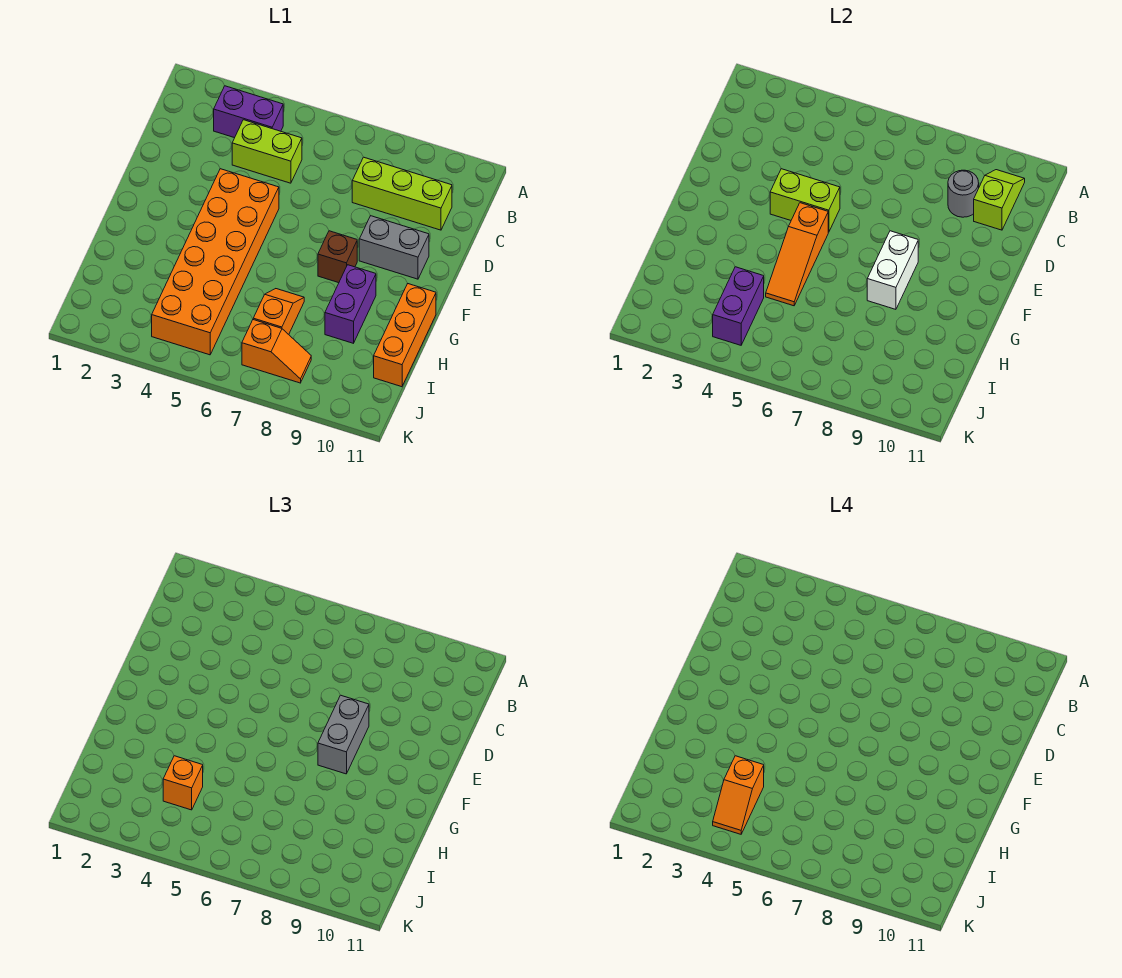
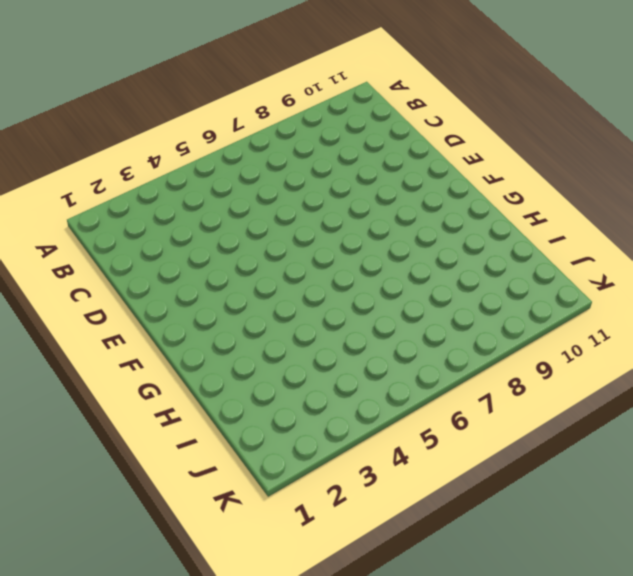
none -> purple 1x2 brick [214,86,283,138]
none -> lime 1x2 brick [232,120,302,183]
none -> lime 1x3 brick [352,157,452,230]

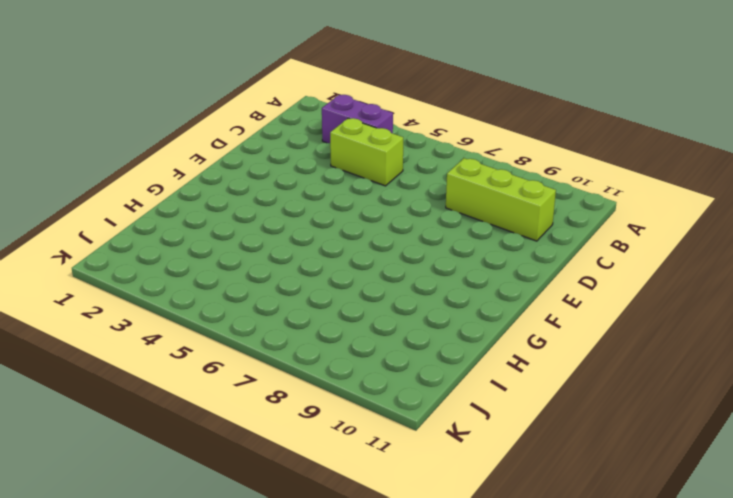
none -> orange 2x6 brick [152,169,279,355]
none -> grey 1x2 brick [359,216,429,279]
none -> brown 1x1 brick [318,231,357,283]

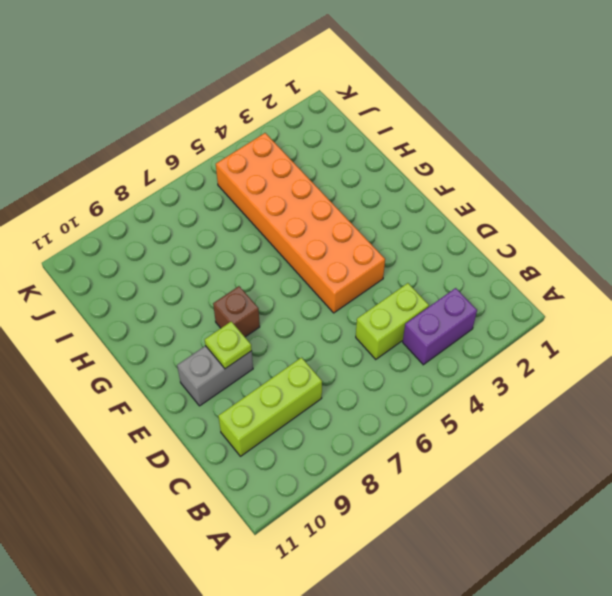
lime 1x1 plate [205,322,252,369] -> none
none -> purple 1x2 brick [325,265,376,343]
none -> orange 1x3 brick [374,283,436,387]
none -> orange 1x2 slope [253,289,304,334]

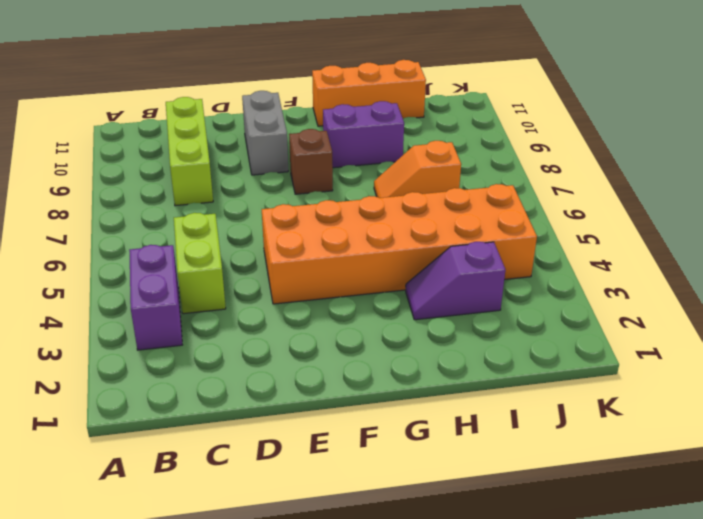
purple 1x2 slope [406,242,505,320] -> none
none -> orange 1x2 slope [242,320,311,383]
none -> lime 1x2 slope [974,170,1025,230]
none -> grey 1x1 round brick [948,170,979,217]

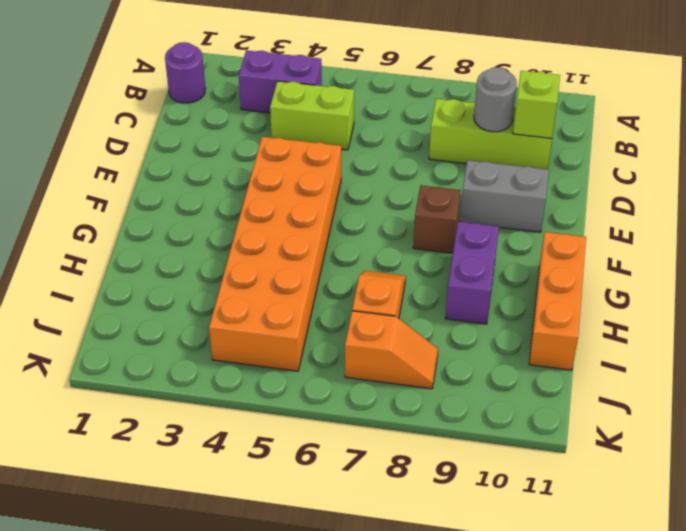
purple 1x1 round brick [165,42,205,103] -> none
none -> lime 1x2 brick [770,169,840,232]
none -> orange 1x3 slope [766,203,828,306]
none -> white 1x2 brick [867,231,918,309]

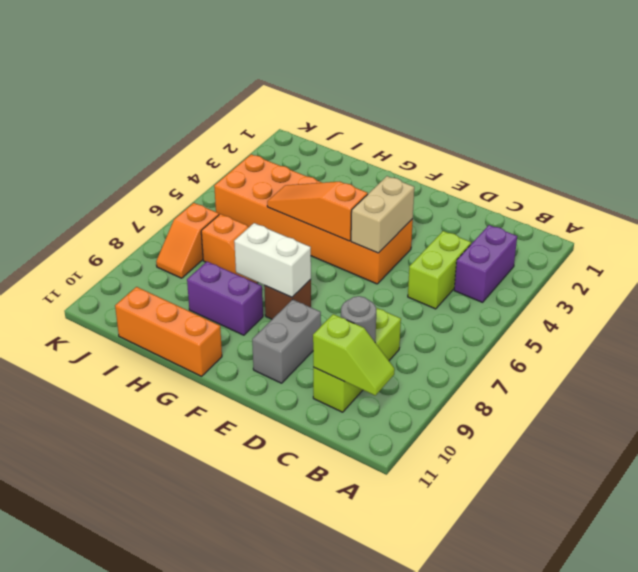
tan 1x2 brick [351,176,414,253] -> lime 1x2 brick [770,169,840,232]
none -> purple 1x2 brick [713,267,764,345]
none -> grey 1x2 brick [318,695,369,774]
none -> orange 1x1 brick [163,756,203,810]

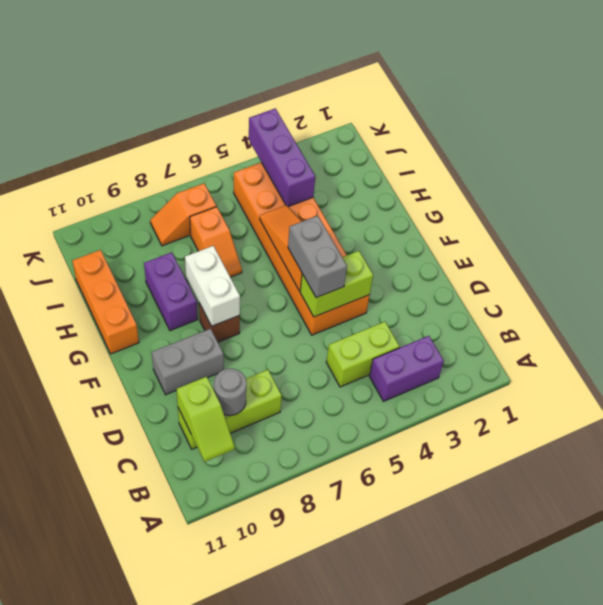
grey 1x2 brick [288,216,347,298] -> grey 1x2 brick moved to [318,695,369,774]
purple 1x3 brick [249,108,315,207] -> purple 1x2 brick [713,267,764,345]
none -> orange 1x1 brick [163,756,203,810]
none -> orange 1x2 slope [713,756,764,834]

